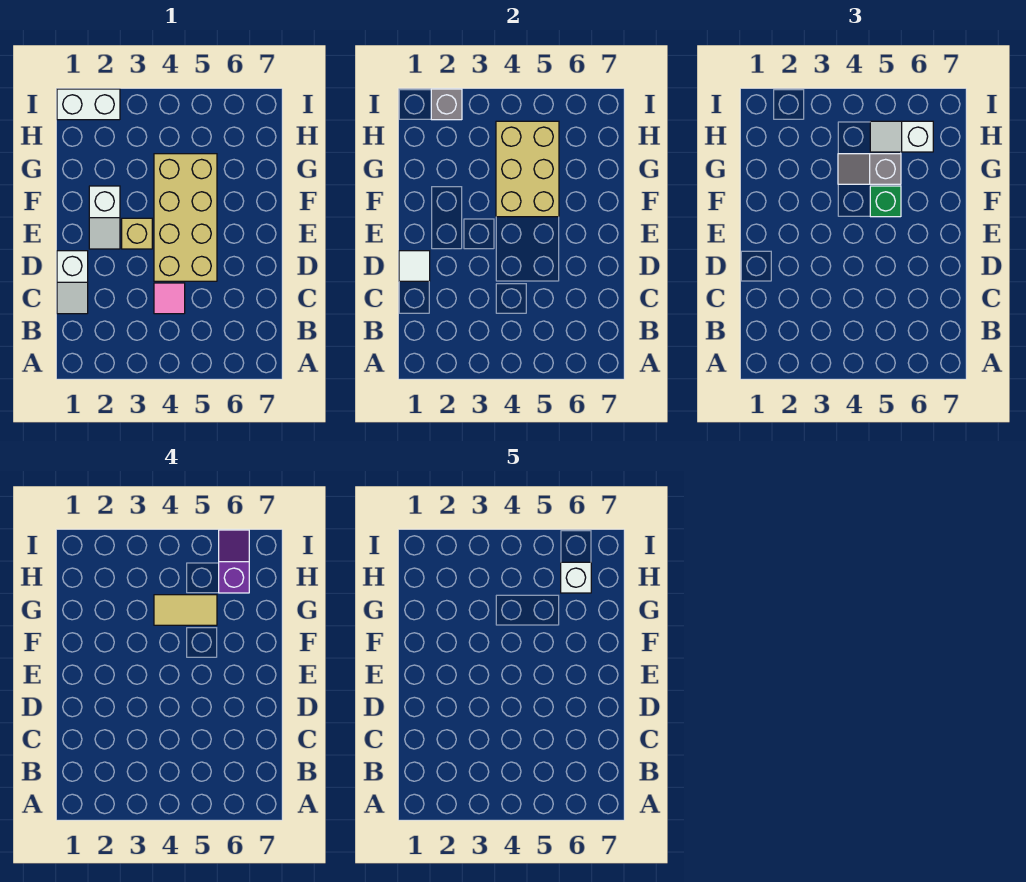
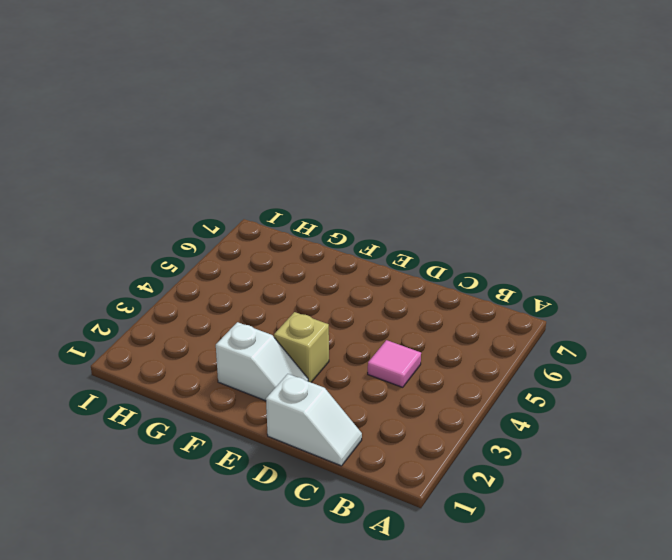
none -> tan 2x4 brick [154,154,217,281]
none -> white 1x2 brick [57,89,120,120]
none -> white 1x1 tile [399,251,430,281]

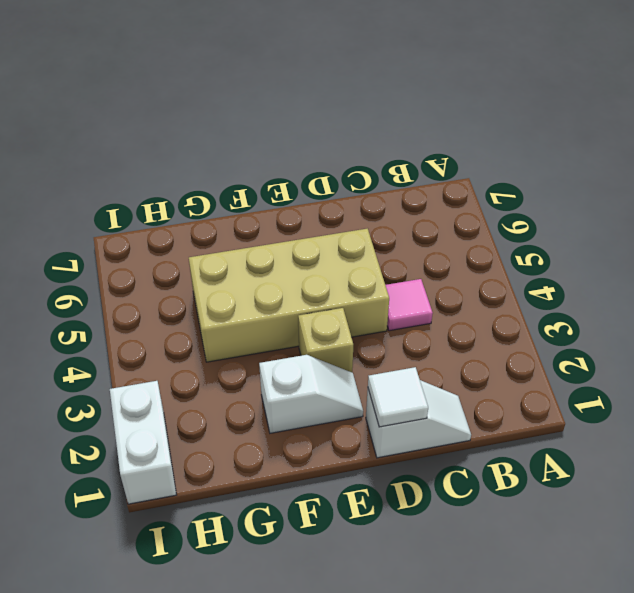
none -> tan 2x3 brick [496,121,559,217]
none -> grey 1x1 brick [431,89,462,120]
none -> green 1x1 brick [870,186,901,217]

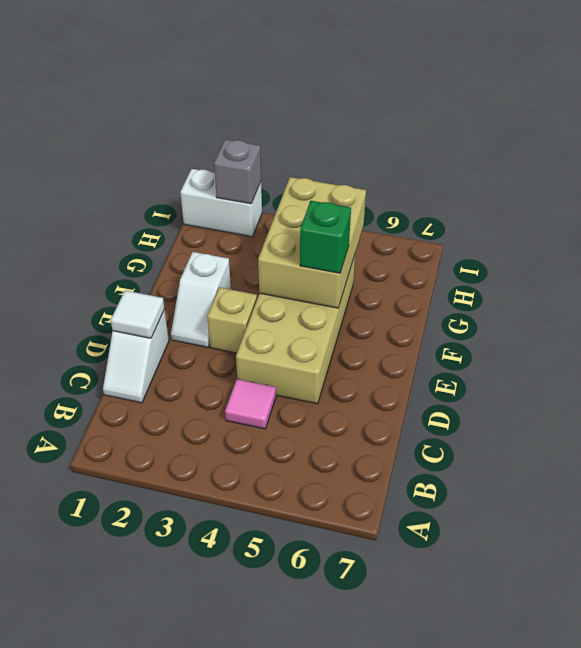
none -> grey 1x2 slope [838,154,901,184]
none -> white 1x2 slope [870,121,933,152]
none -> tan 1x2 tile [154,595,217,625]

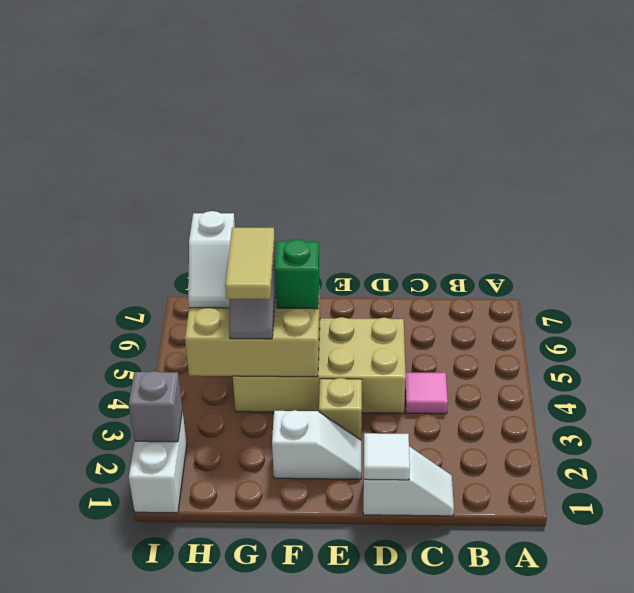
none -> purple 1x2 slope [219,530,249,593]
none -> white 1x1 brick [561,562,591,593]

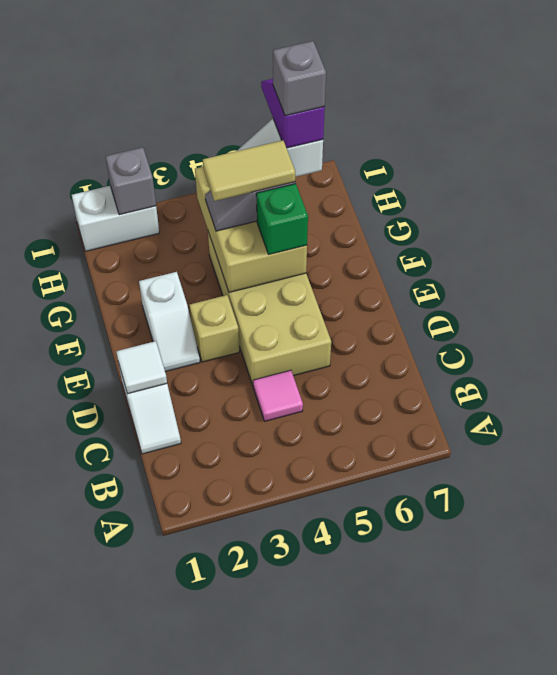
grey 1x1 brick [273,41,326,116] -> white 1x1 brick [561,562,591,593]

